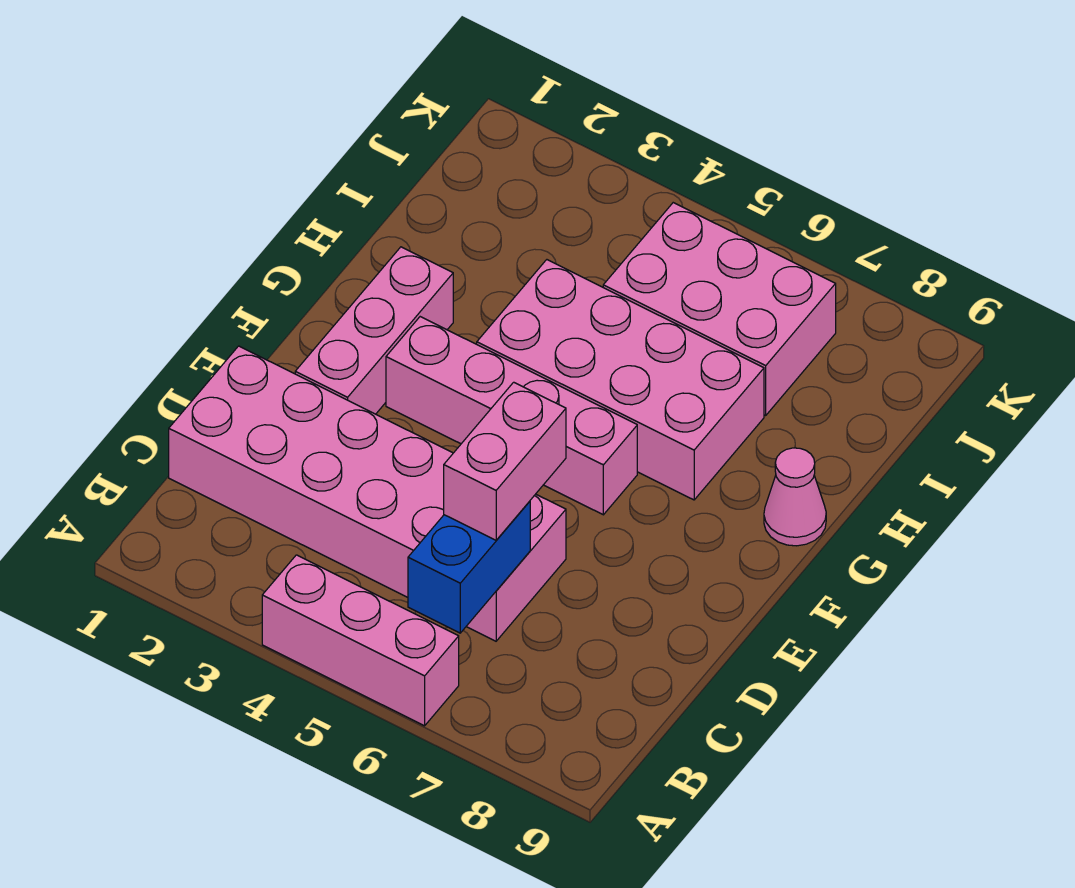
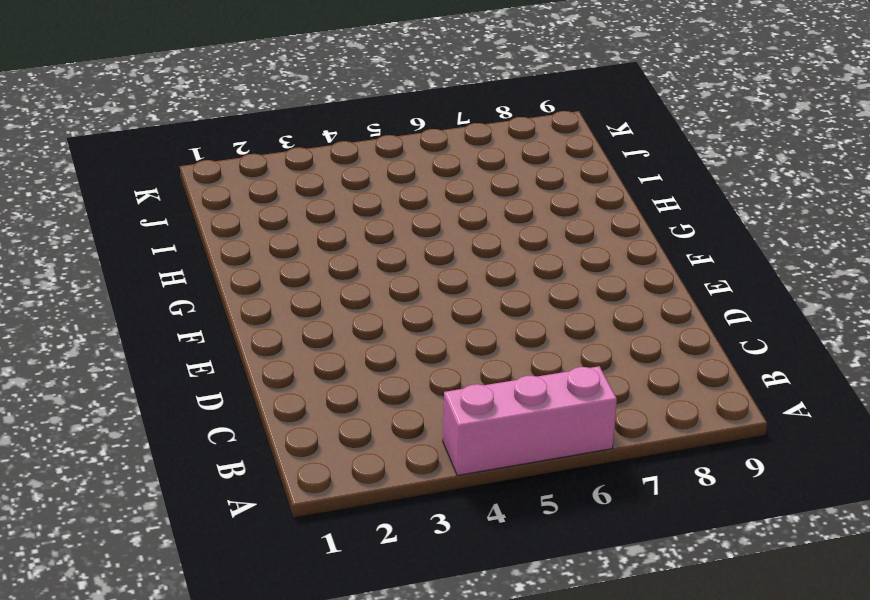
none -> pink 2x6 brick [169,346,566,641]
none -> pink 1x3 brick [295,247,453,414]

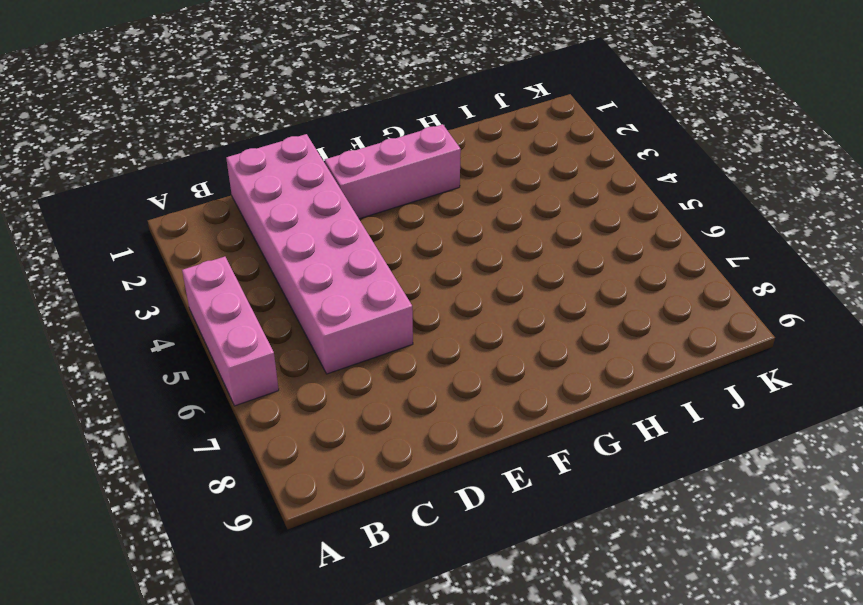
none -> pink 1x4 brick [386,317,637,515]
none -> pink 2x4 brick [477,260,764,500]

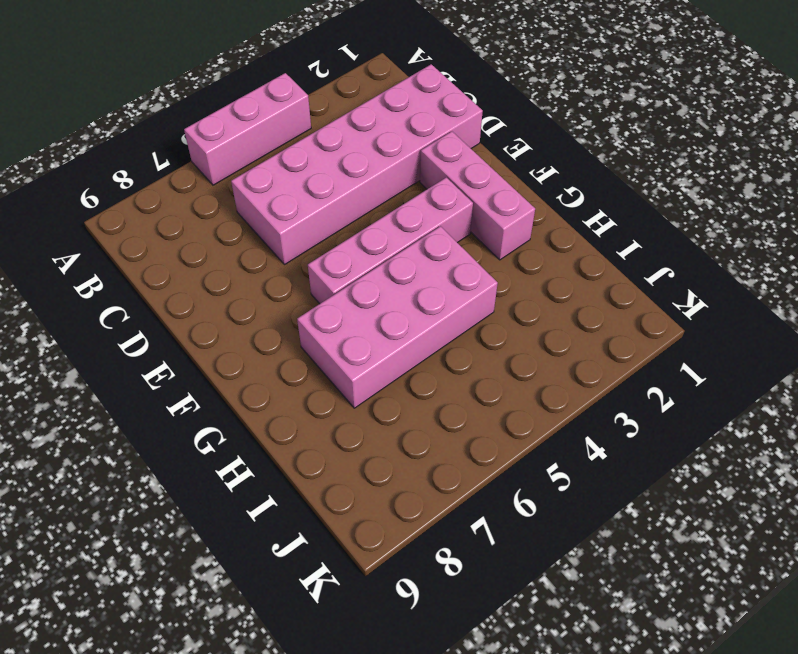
none -> pink 1x1 cone [764,448,826,546]
none -> pink 2x3 brick [603,203,836,415]

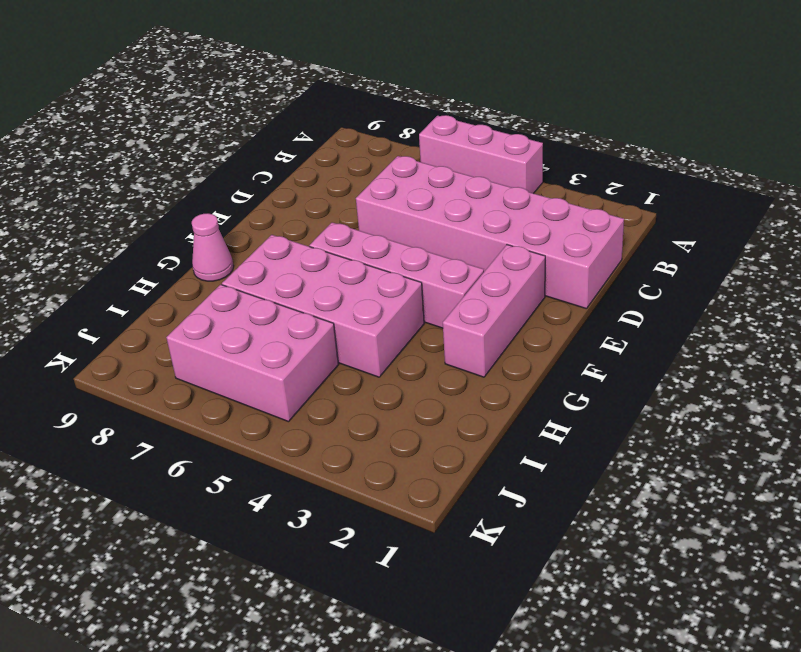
none -> blue 1x2 brick [408,501,530,633]
none -> pink 1x2 brick [444,382,566,540]

